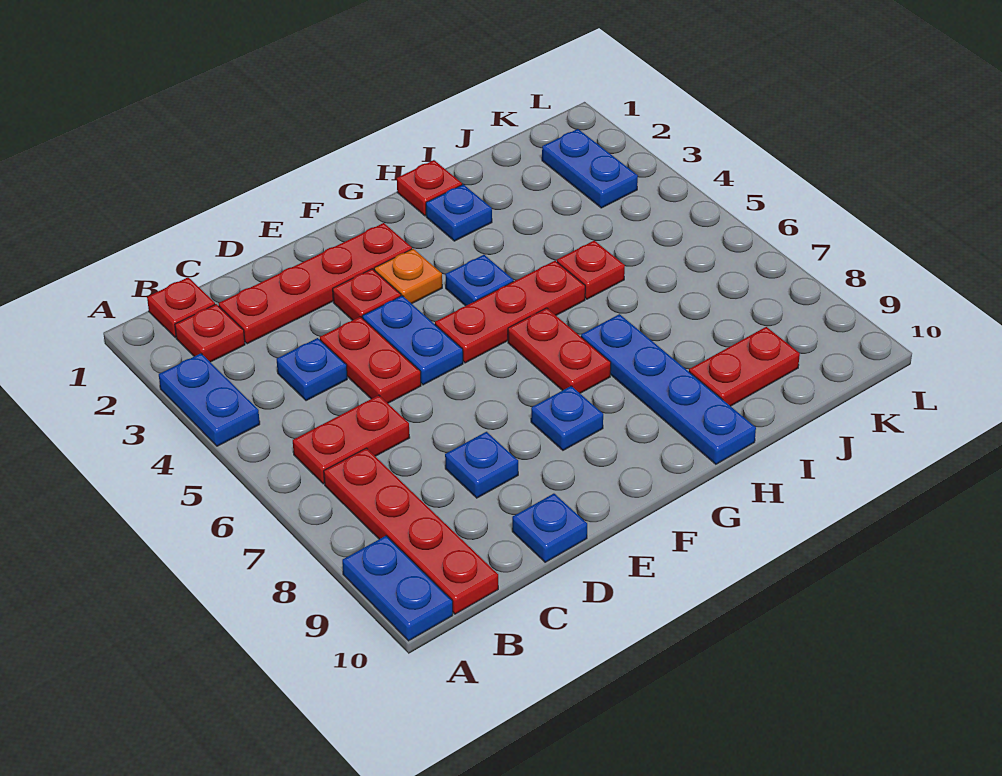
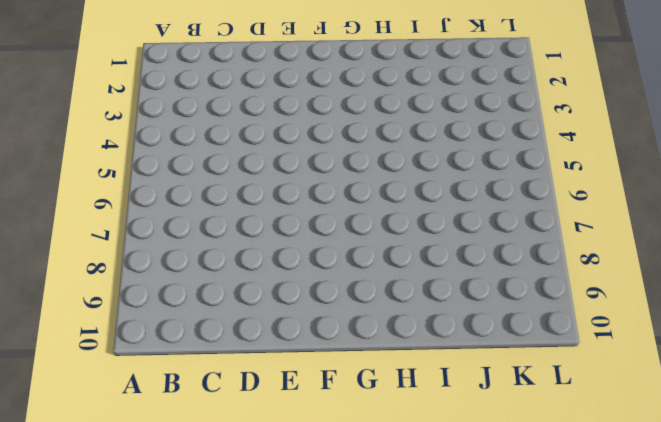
none -> blue 1x2 plate [159,353,260,446]
none -> blue 1x2 plate [342,536,453,641]
none -> red 1x1 plate [147,277,215,338]

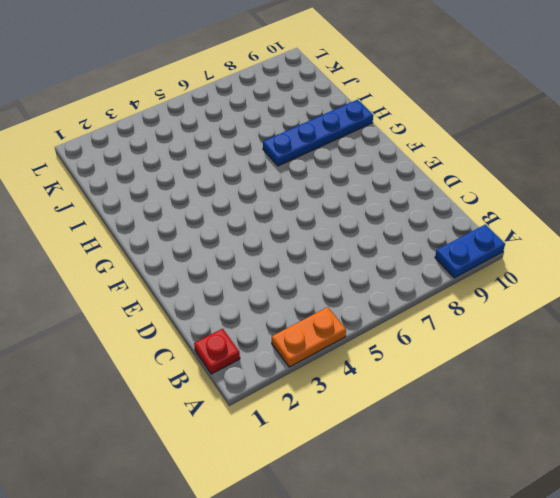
orange 1x2 plate [272,307,346,367] -> blue 1x2 plate [159,353,260,446]
none -> red 1x1 plate [175,304,245,362]
none -> red 1x2 plate [293,395,410,484]
none -> red 1x4 plate [324,448,498,614]

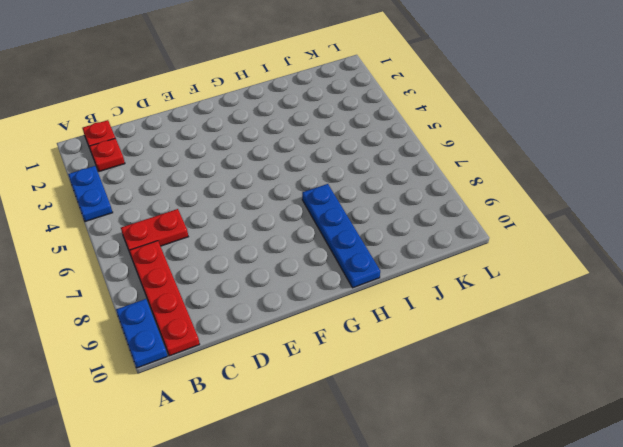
none -> red 1x4 plate [218,223,412,344]
none -> blue 1x1 plate [277,338,347,401]
none -> red 1x2 plate [320,317,421,403]

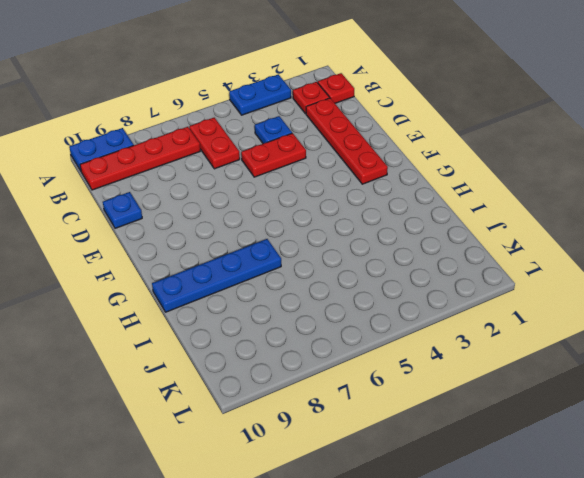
none -> blue 1x1 plate [445,432,518,498]
none -> red 1x1 plate [333,269,401,320]
none -> blue 1x2 plate [362,296,463,385]

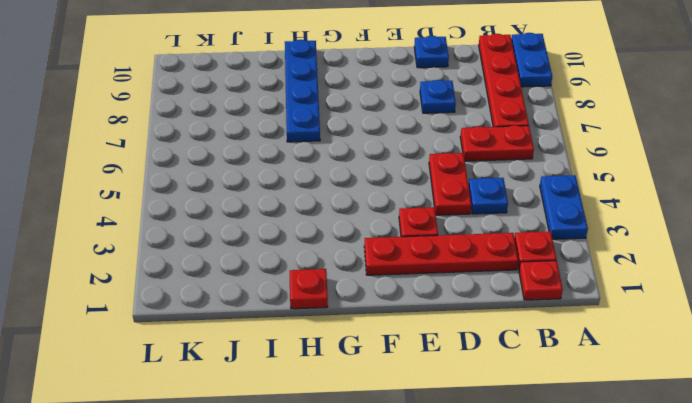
none -> blue 1x2 plate [362,296,463,385]
none -> orange 1x1 plate [374,249,442,304]
none -> red 1x3 plate [435,261,585,363]

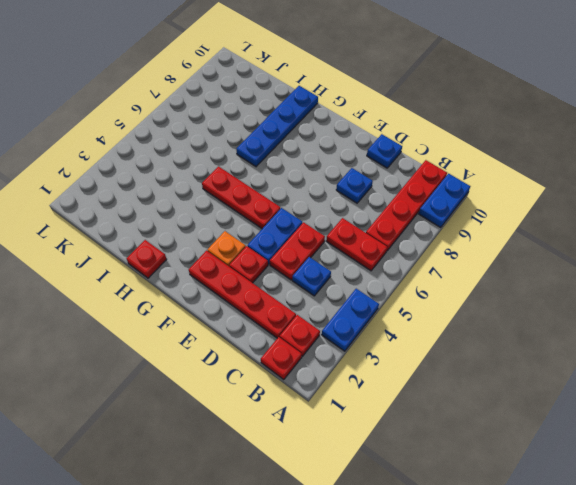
none -> blue 1x1 plate [531,386,603,450]
none -> blue 1x1 plate [445,255,514,306]
none -> red 1x2 plate [508,308,611,393]

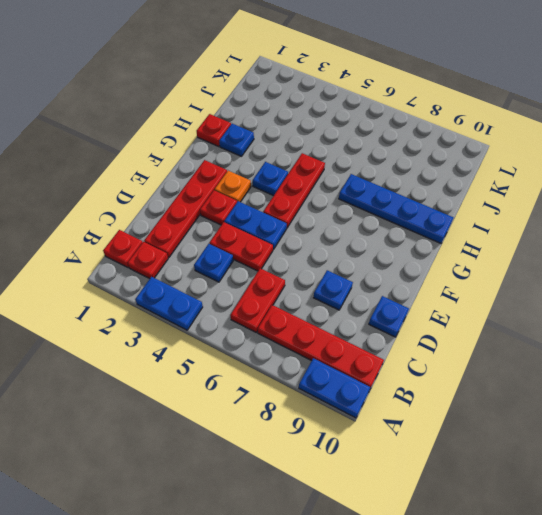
none -> blue 1x1 plate [531,386,603,450]
none -> red 1x2 plate [508,308,611,393]
none -> red 1x1 plate [557,240,625,299]

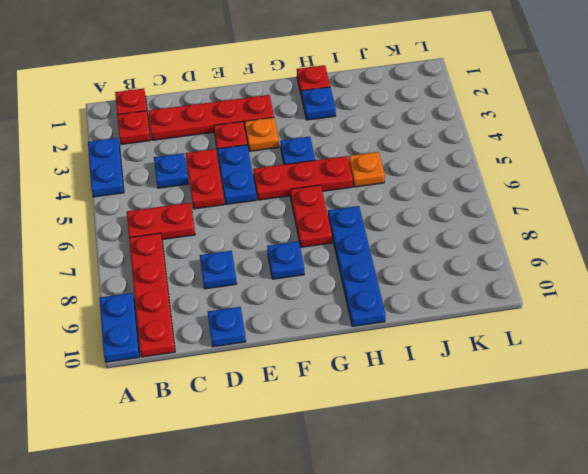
orange 1x1 plate [349,152,385,187] -> red 1x1 plate [557,240,625,299]
none -> red 1x2 plate [689,327,800,406]
none -> blue 1x2 plate [542,129,638,208]

